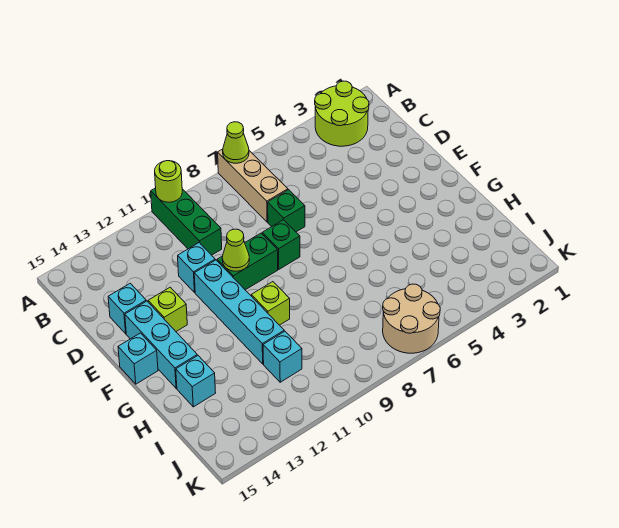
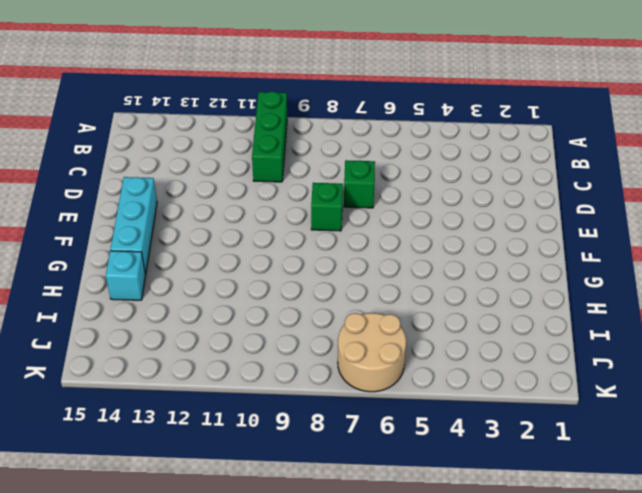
none -> lime 2x2 round brick [315,81,369,146]
none -> tan 1x3 brick [218,149,288,222]
none -> cyan 1x1 brick [178,243,215,292]

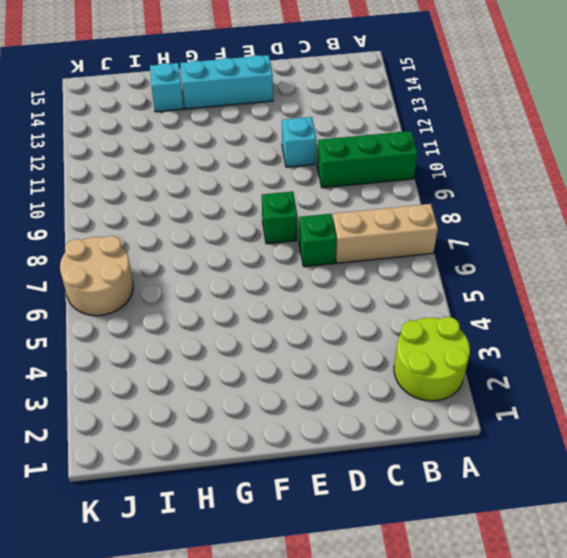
none -> cyan 1x1 brick [108,283,146,334]
none -> green 1x2 brick [217,233,278,290]
none -> cyan 1x4 brick [194,260,284,364]

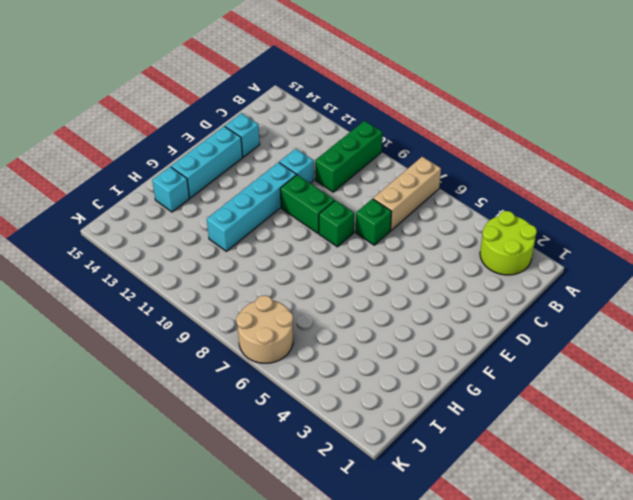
none -> lime 1x1 brick [148,287,187,331]
none -> cyan 1x1 brick [118,333,158,384]
none -> lime 1x1 brick [251,282,290,325]

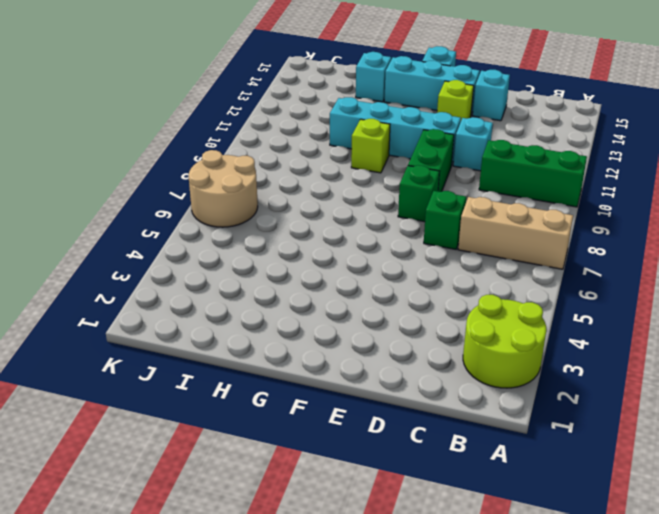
none -> cyan 1x1 brick [263,331,302,382]
none -> lime 1x1 cone [223,122,249,163]
none -> lime 1x1 round brick [155,161,182,202]

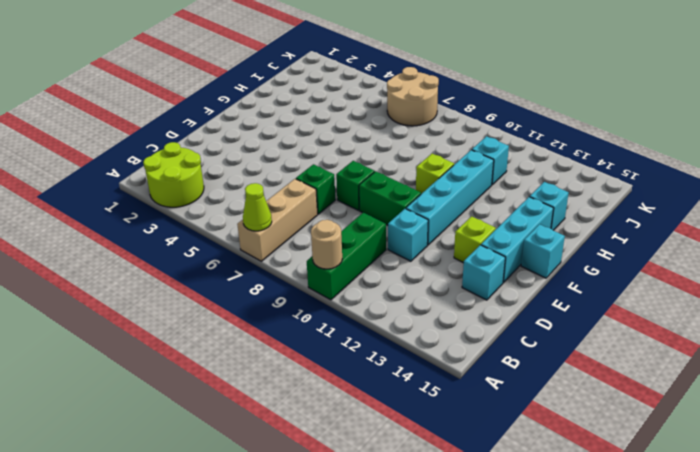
tan 1x1 round brick [311,220,342,269] -> lime 1x1 round brick [155,161,182,202]
none -> lime 1x1 cone [222,229,250,271]

